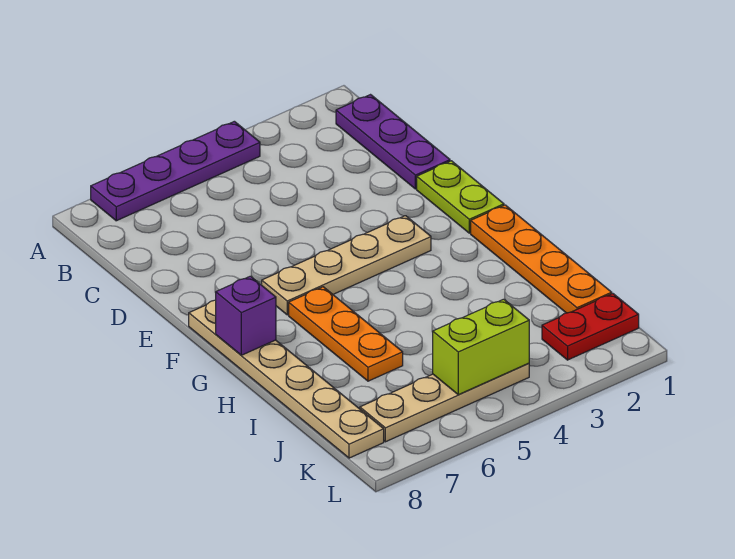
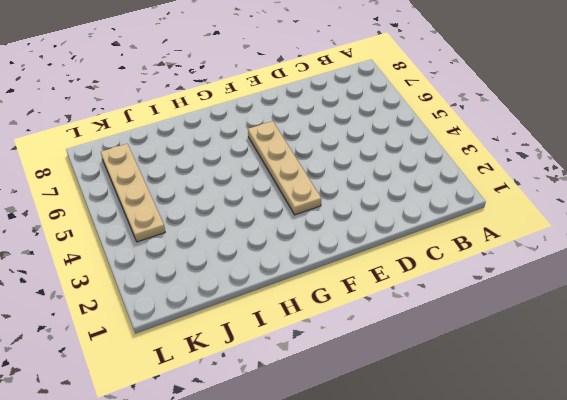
none -> purple 1x4 plate [91,121,260,221]
none -> purple 1x3 plate [336,95,450,189]

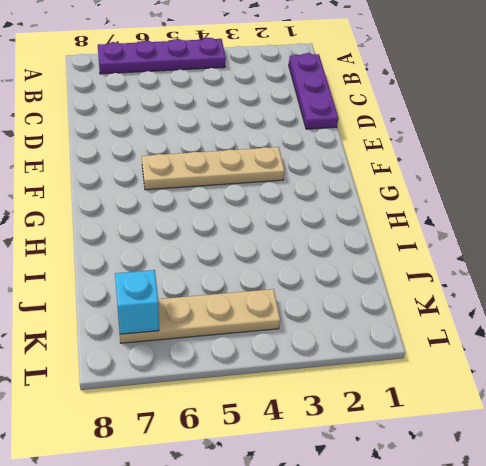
cyan 1x1 brick [115,270,159,334] -> none
none -> lime 1x2 plate [417,161,504,233]
none -> tan 1x6 plate [189,300,384,458]

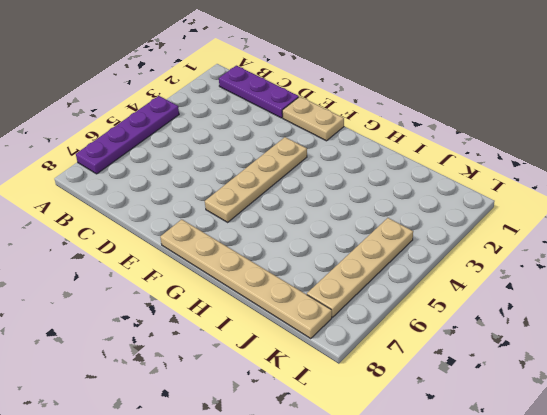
tan 1x2 plate [282,97,344,141] -> lime 1x2 plate [417,161,504,233]
none -> orange 1x4 plate [471,205,612,313]
none -> orange 1x3 plate [289,287,403,381]

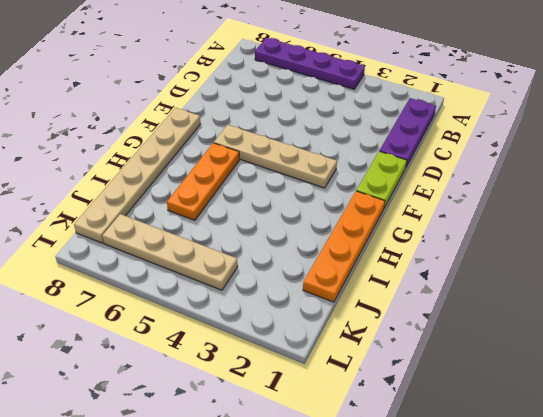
none -> red 1x2 plate [542,294,639,360]
none -> purple 1x1 brick [216,276,276,355]

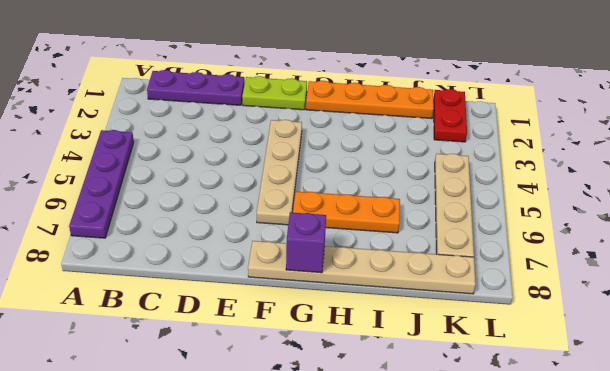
none -> lime 1x2 brick [433,299,529,395]

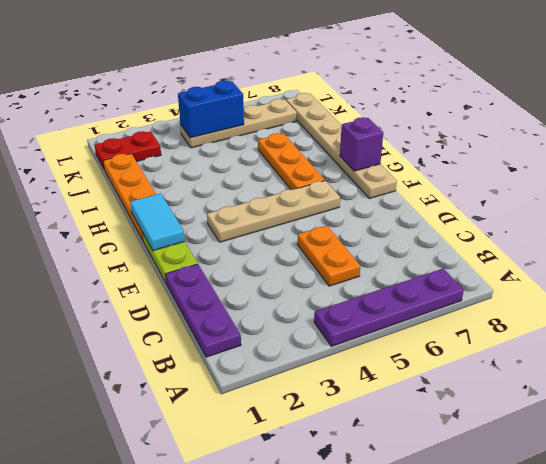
orange 1x2 plate [297,226,360,286] -> none
cyan 1x2 tile [130,193,185,251] -> none
blue 1x2 brick [178,80,244,138] -> lime 1x2 brick [433,299,529,395]

